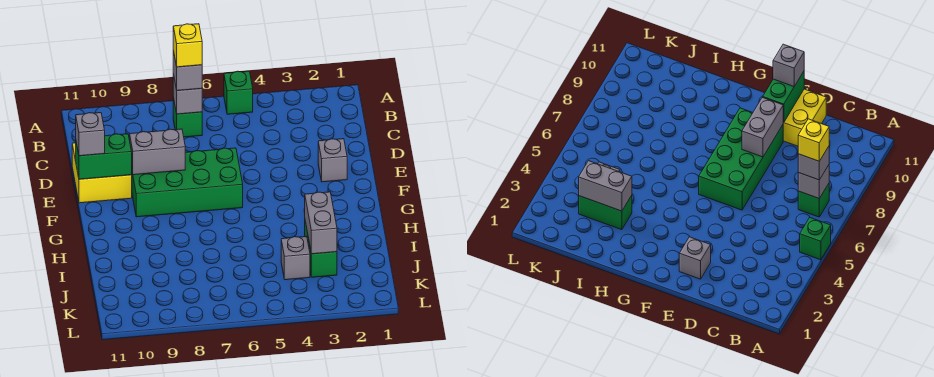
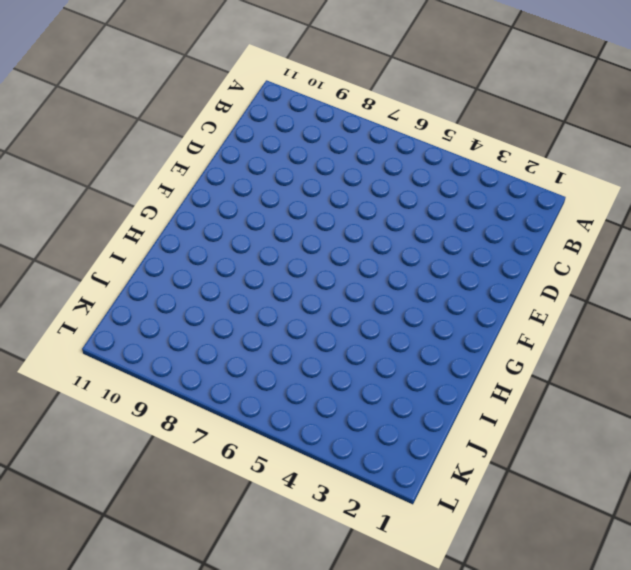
none -> green 1x1 brick [224,71,253,114]
none -> green 1x1 brick [173,98,202,137]
none -> yellow 2x2 brick [72,143,132,203]

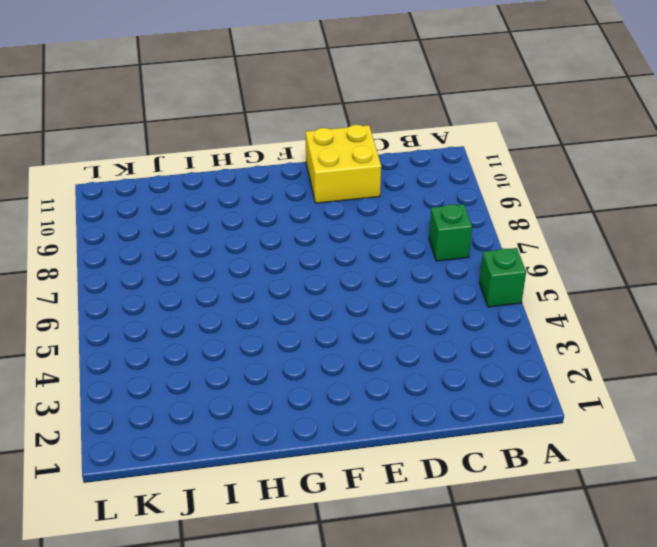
none -> grey 1x1 brick [318,139,347,182]
none -> green 2x4 brick [132,148,243,217]
none -> green 1x2 brick [305,221,337,277]

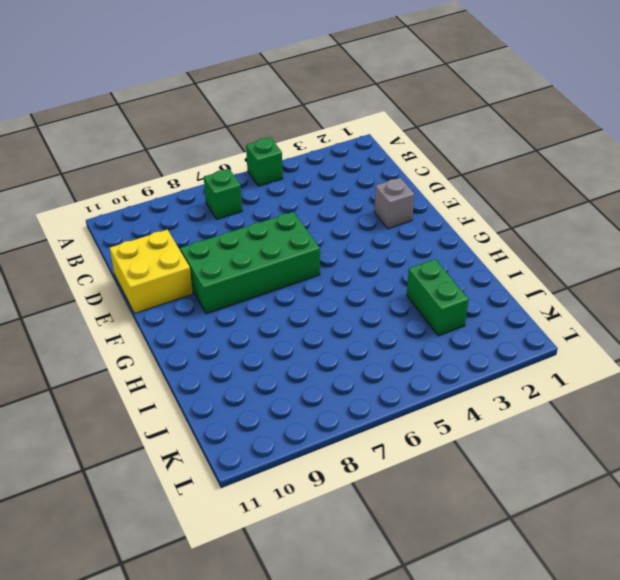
none -> grey 1x1 brick [281,237,310,280]
none -> grey 1x1 brick [173,74,202,114]
none -> grey 1x2 brick [130,129,185,175]

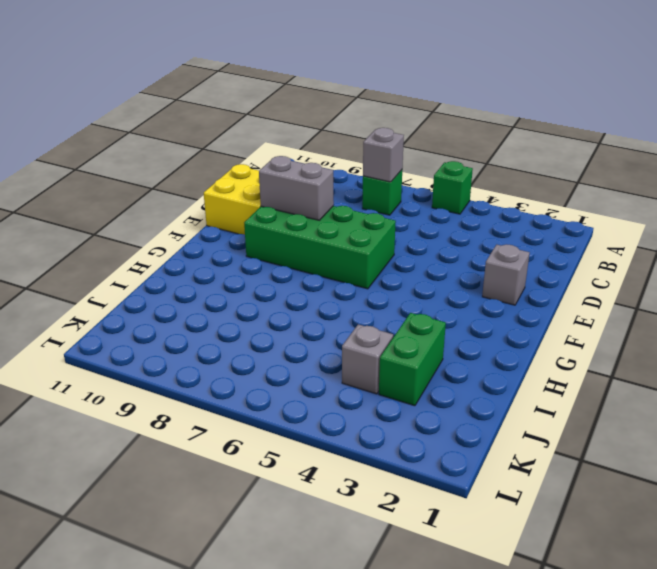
none -> green 1x2 brick [76,134,132,179]
none -> grey 1x2 brick [304,192,337,254]
none -> grey 1x1 brick [173,50,202,91]

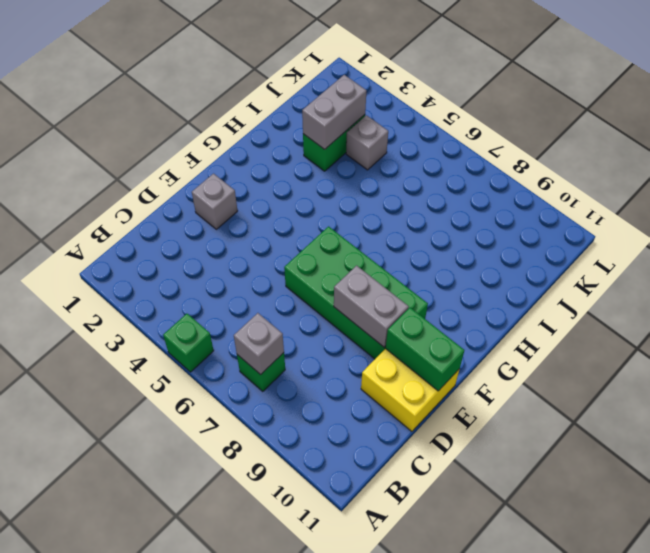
none -> grey 1x1 brick [173,50,202,91]
none -> grey 1x1 brick [76,113,105,156]
none -> yellow 1x1 brick [173,24,202,67]

